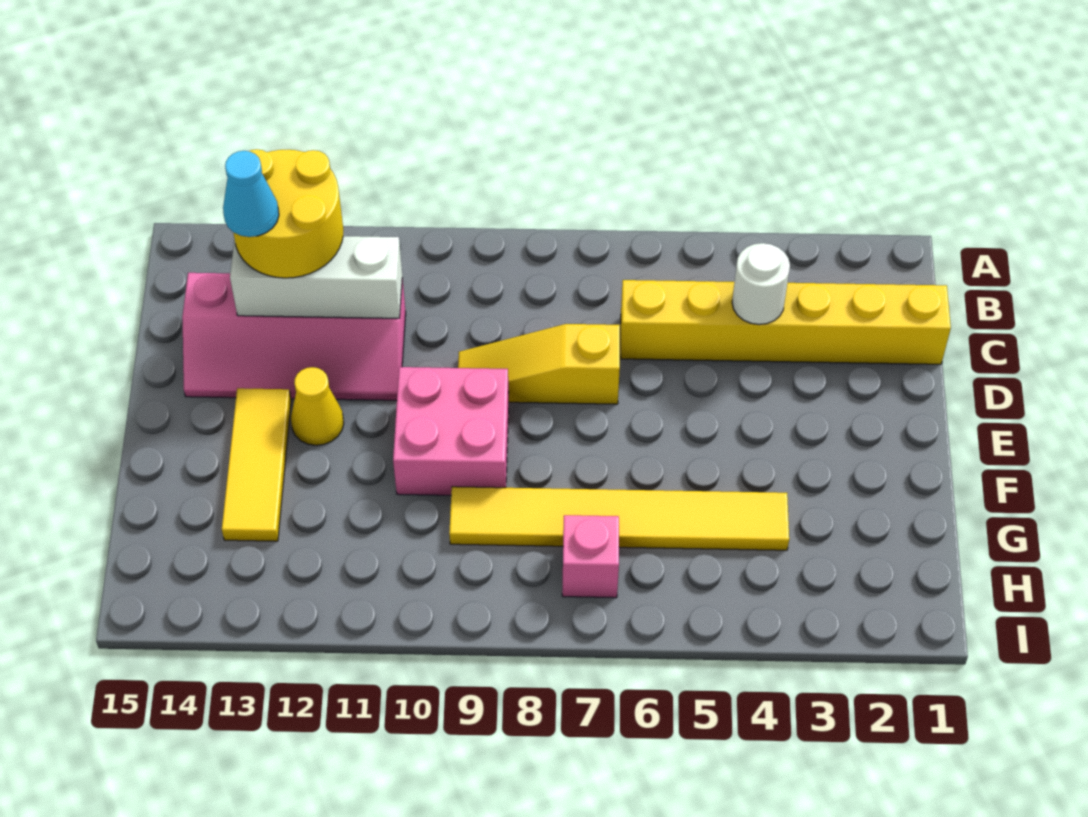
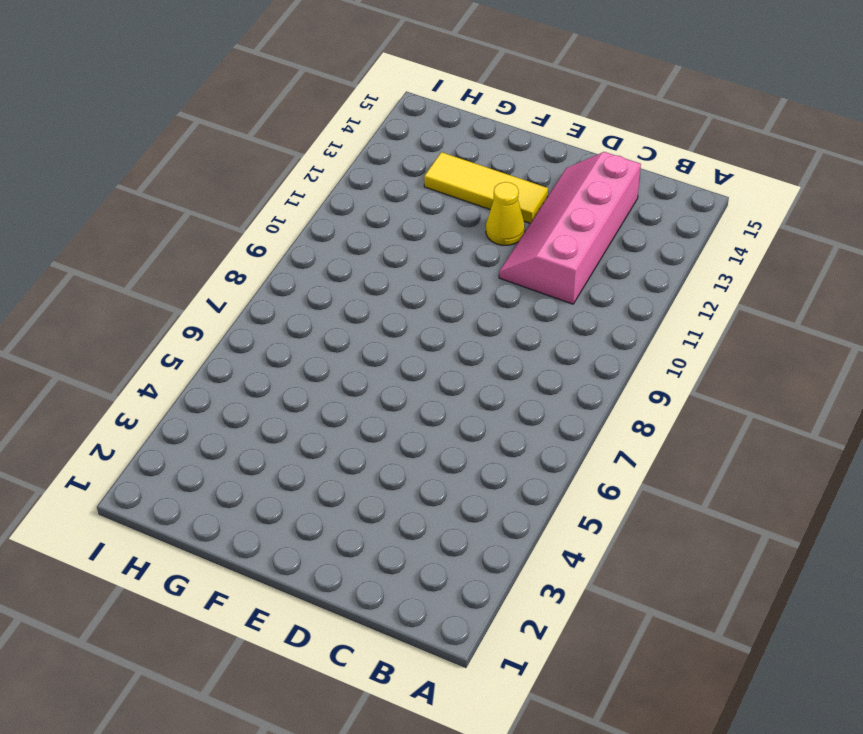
none -> yellow 1x6 brick [621,280,951,364]
none -> yellow 1x3 slope [458,324,620,404]
none -> pink 2x2 brick [393,367,509,495]

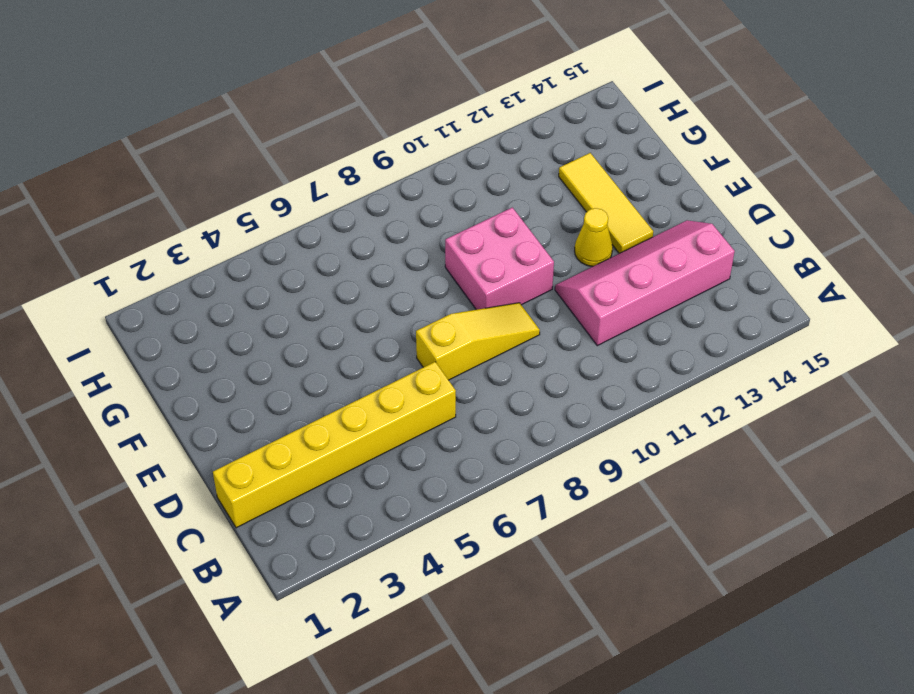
none -> yellow 1x6 tile [449,487,789,550]
none -> pink 1x1 brick [562,515,619,598]
none -> white 1x1 round brick [732,243,790,324]

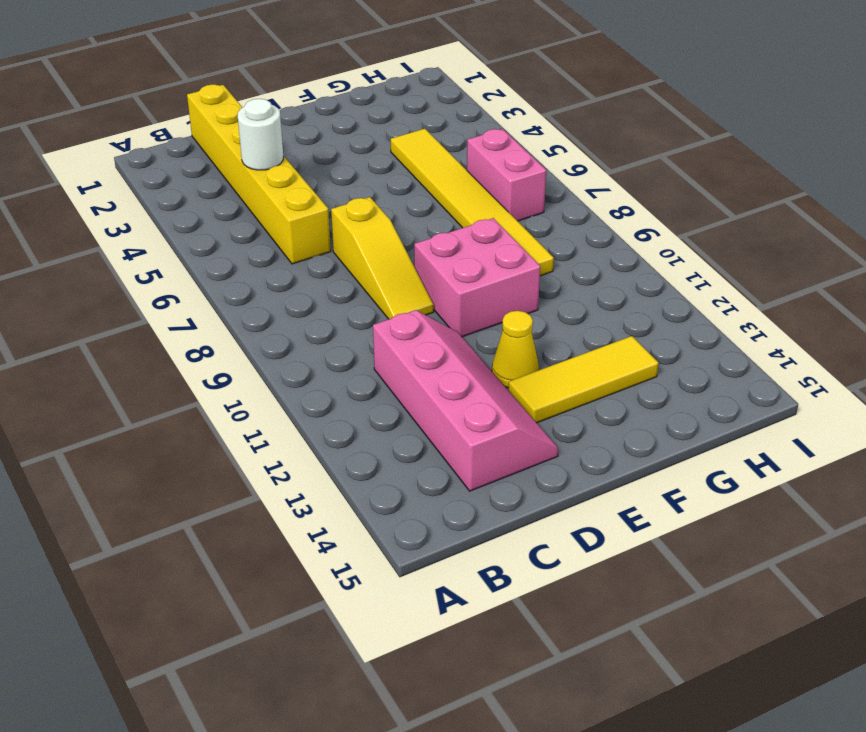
pink 1x2 brick [467,129,546,221] -> pink 1x1 brick [562,515,619,598]
none -> white 1x3 brick [230,236,402,318]
none -> yellow 2x2 round brick [233,149,343,278]
none -> cyan 1x1 cone [223,151,279,237]

